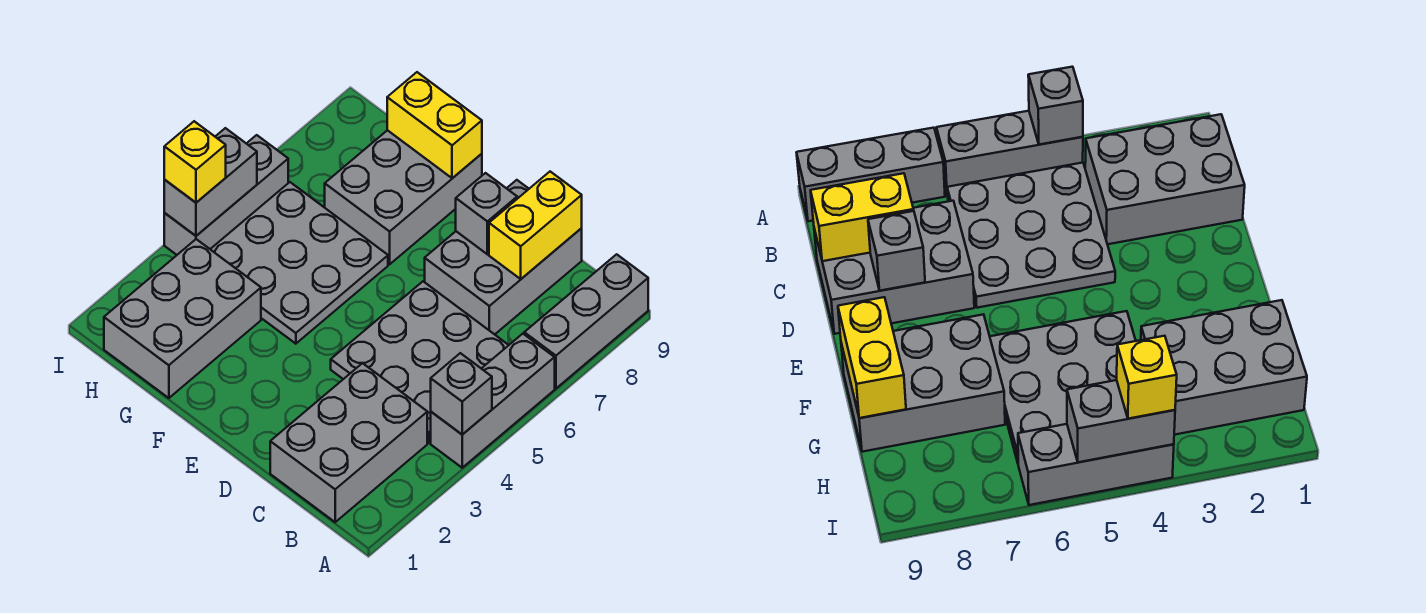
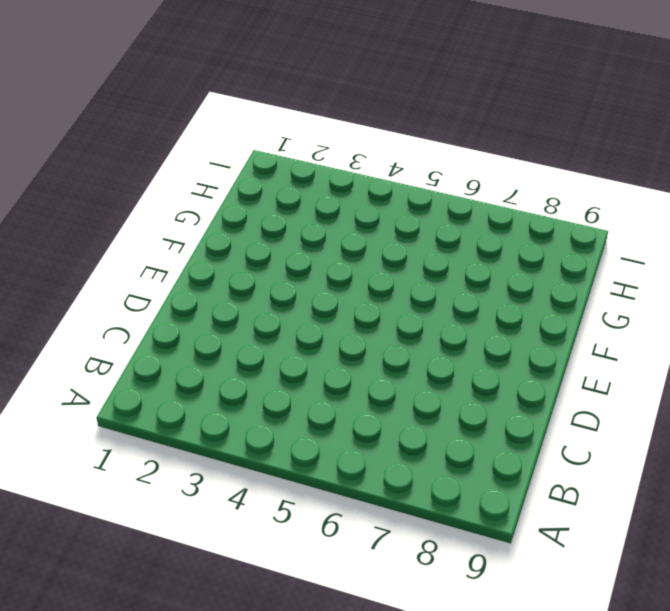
none -> grey 1x3 brick [431,334,555,468]
none -> grey 1x3 brick [524,254,648,388]
none -> grey 2x3 brick [270,363,427,522]

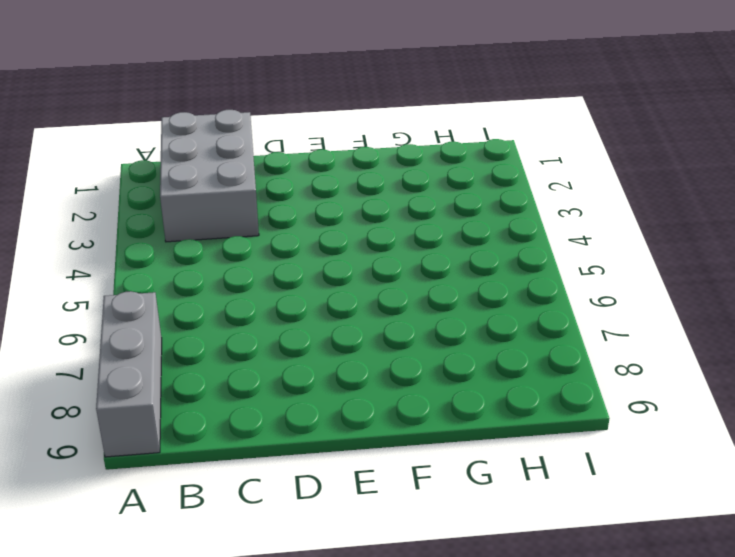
none -> grey 1x3 brick [431,334,555,468]
none -> grey 3x3 plate [331,282,509,443]
none -> grey 2x3 brick [425,180,582,334]

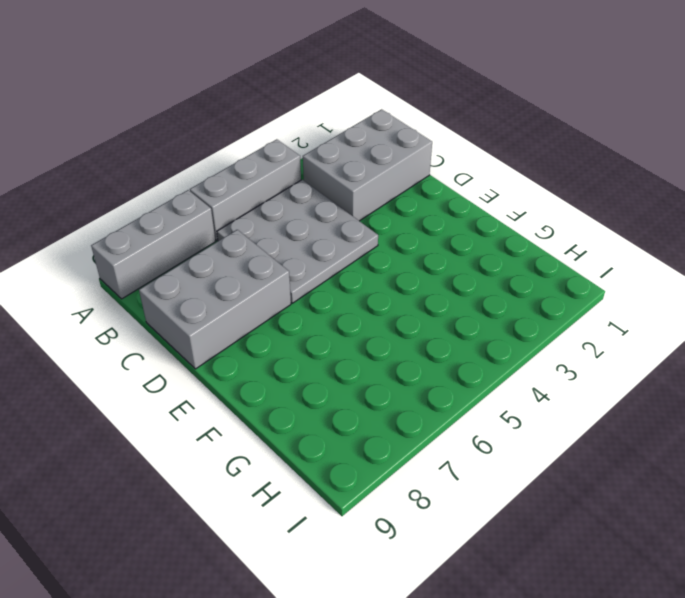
none -> grey 3x3 plate [210,182,388,344]
none -> grey 2x3 brick [325,130,482,264]
none -> grey 2x3 brick [104,239,261,398]

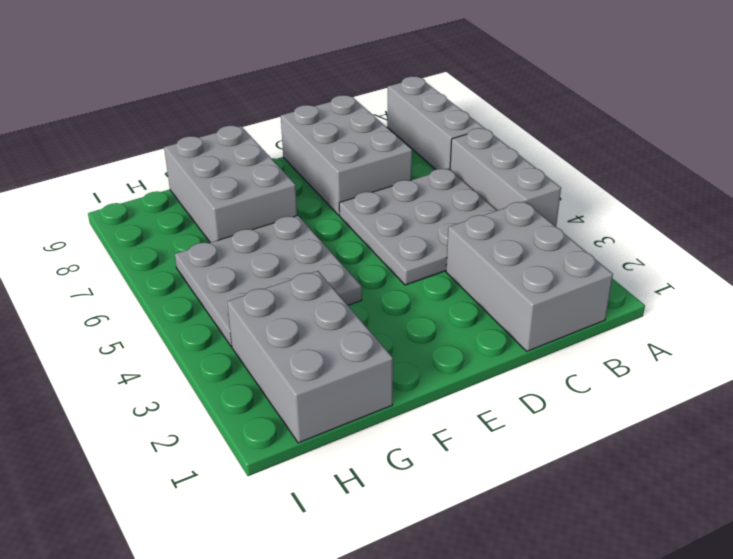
none -> grey 1x3 brick [164,135,288,255]
none -> grey 1x1 brick [431,353,492,435]
none -> yellow 1x2 brick [489,172,582,279]

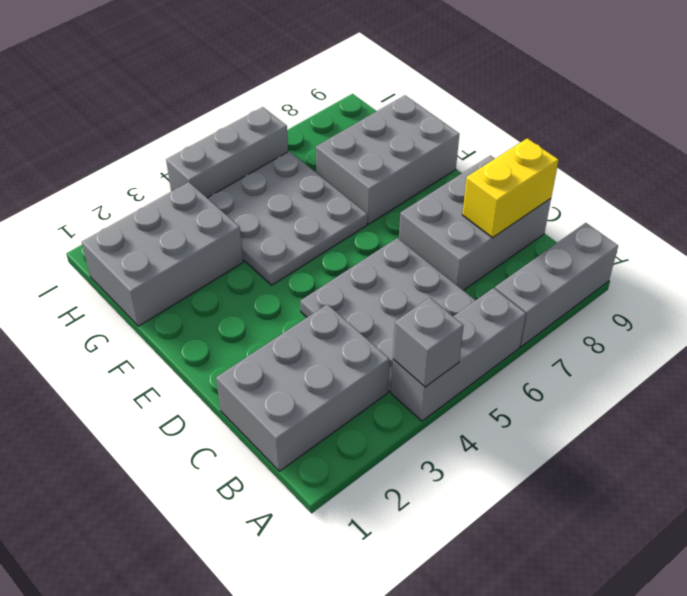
none -> grey 1x1 brick [456,173,517,254]
none -> yellow 1x2 brick [387,72,482,178]
none -> grey 1x2 brick [164,128,257,236]

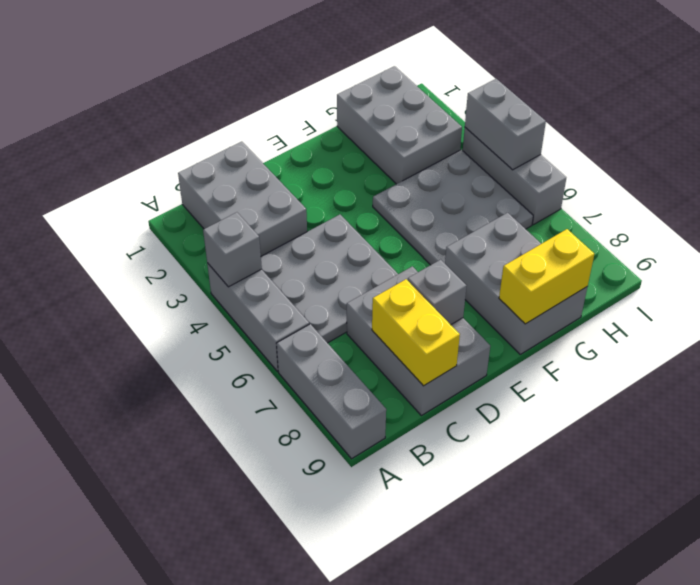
none -> yellow 1x1 brick [164,121,226,203]

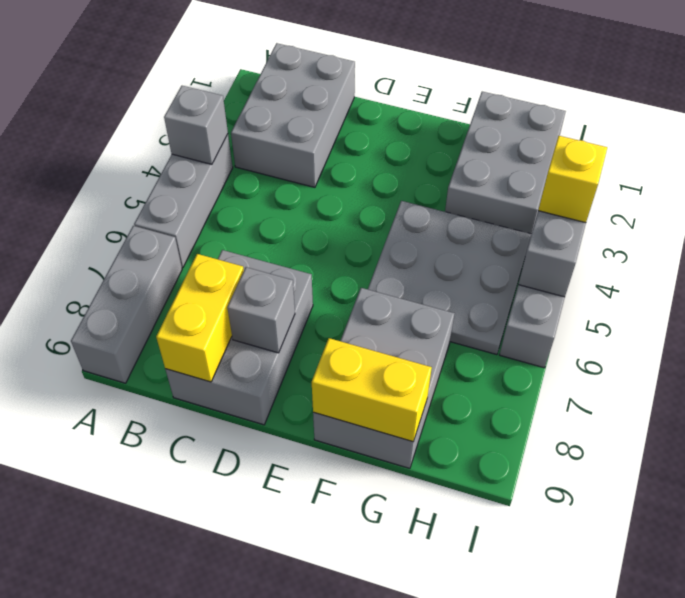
none -> grey 3x3 plate [331,282,509,443]

